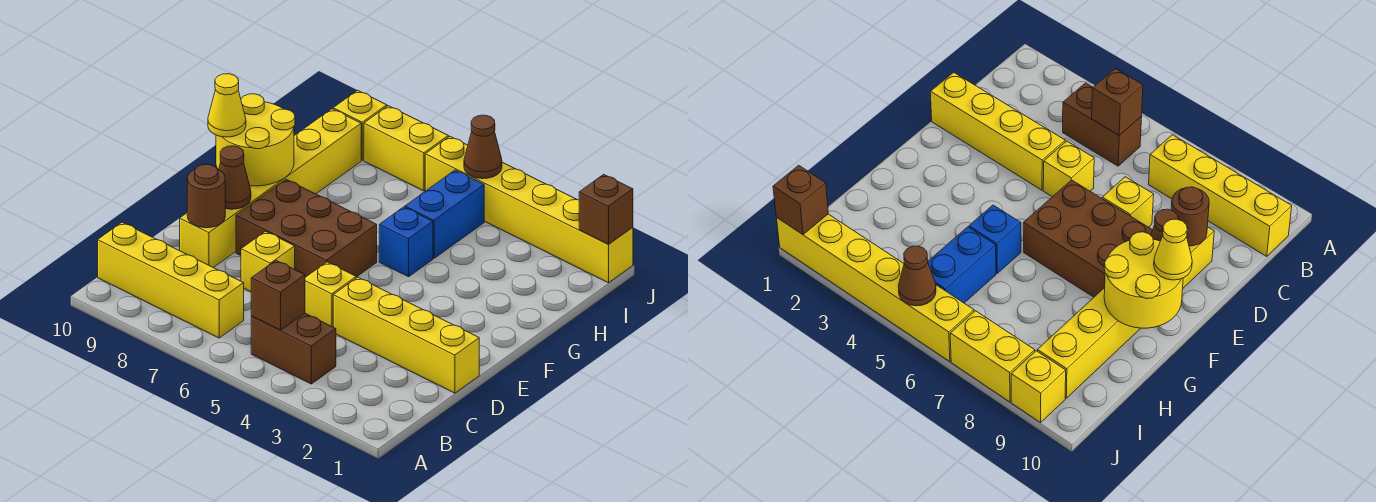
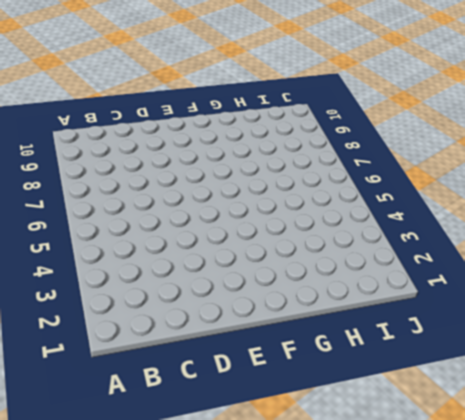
none -> brown 1x2 brick [251,313,336,384]
none -> yellow 1x4 brick [98,222,244,338]
none -> yellow 1x4 brick [333,277,479,393]

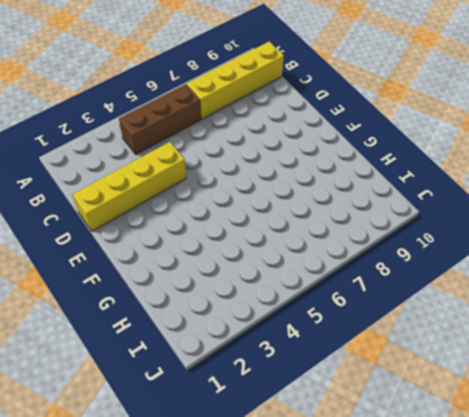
brown 1x3 brick [119,84,201,154] -> brown 1x2 brick [251,313,336,384]
none -> yellow 1x1 brick [305,262,356,327]
none -> yellow 1x1 brick [241,231,295,292]
none -> yellow 1x6 brick [180,109,361,268]

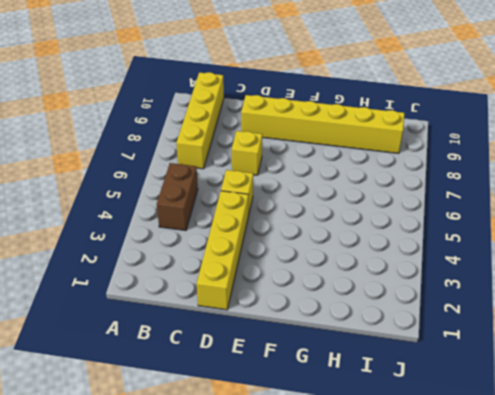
none -> brown 2x3 brick [236,179,377,277]
none -> blue 1x1 brick [379,207,433,277]
none -> blue 1x2 brick [405,170,484,258]

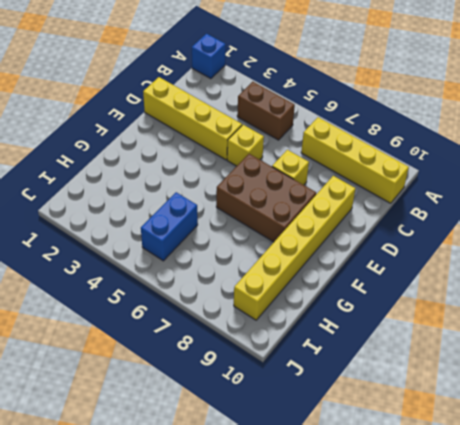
blue 1x1 brick [192,34,226,79] -> blue 1x1 brick moved to [379,207,433,277]
none -> yellow 1x6 brick [425,136,633,283]
none -> yellow 1x2 brick [364,106,448,191]
none -> yellow 1x1 brick [333,90,387,160]

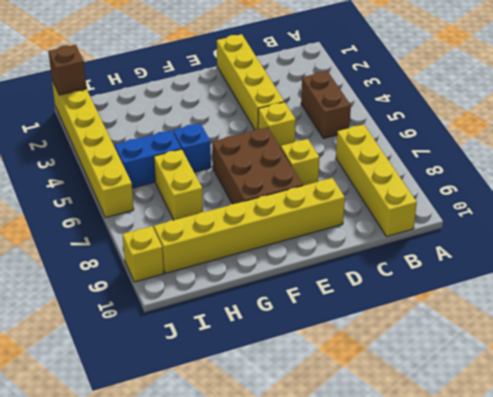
yellow 1x2 brick [154,149,203,220] -> yellow 1x2 brick moved to [364,106,448,191]
none -> brown 1x1 brick [251,260,305,330]
none -> brown 1x1 round brick [187,164,225,228]
none -> brown 1x1 cone [219,146,251,209]

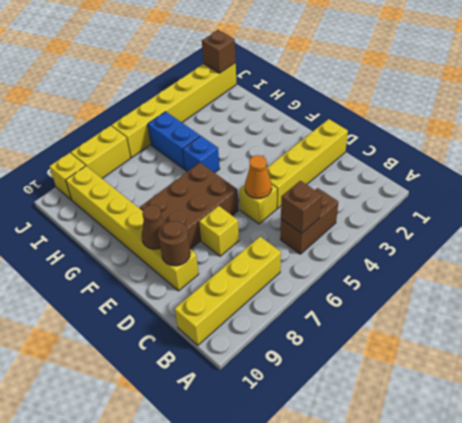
orange 1x1 cone [245,155,272,199] -> none
none -> yellow 2x2 round brick [216,94,295,186]
none -> brown 1x1 cone [464,115,502,179]
none -> yellow 1x1 cone [208,74,246,137]

